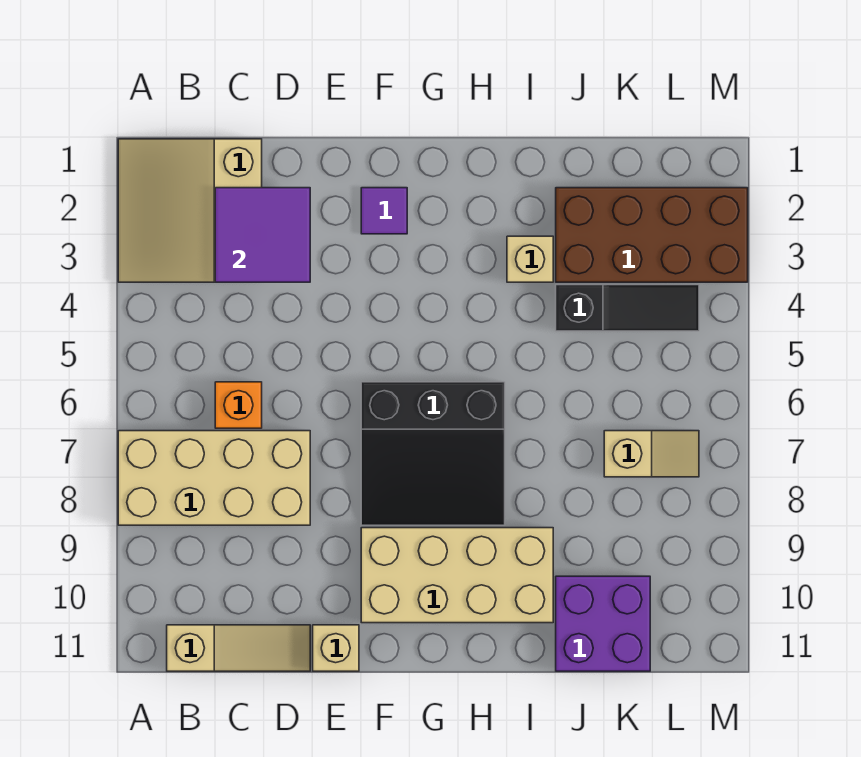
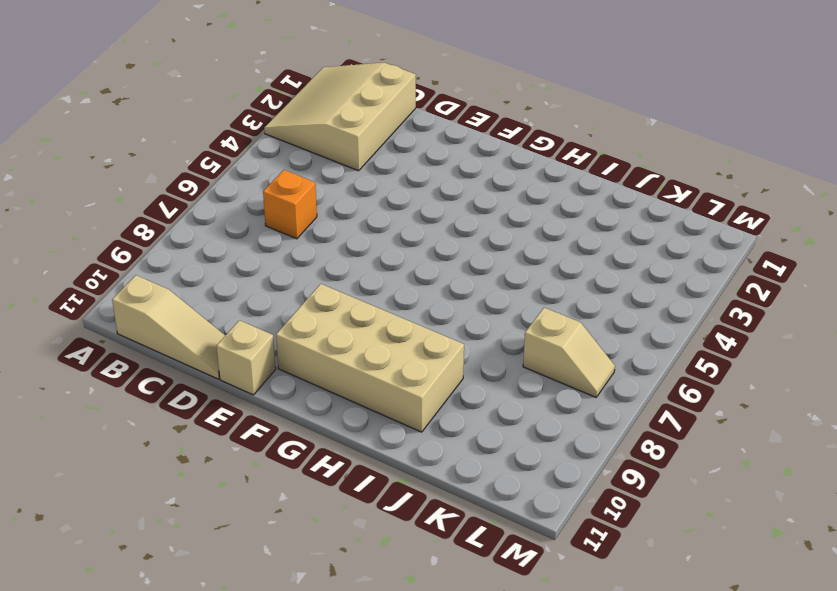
none -> tan 2x4 brick [118,431,310,525]
none -> purple 1x1 tile [361,188,407,234]
none -> black 3x3 slope [361,382,505,525]

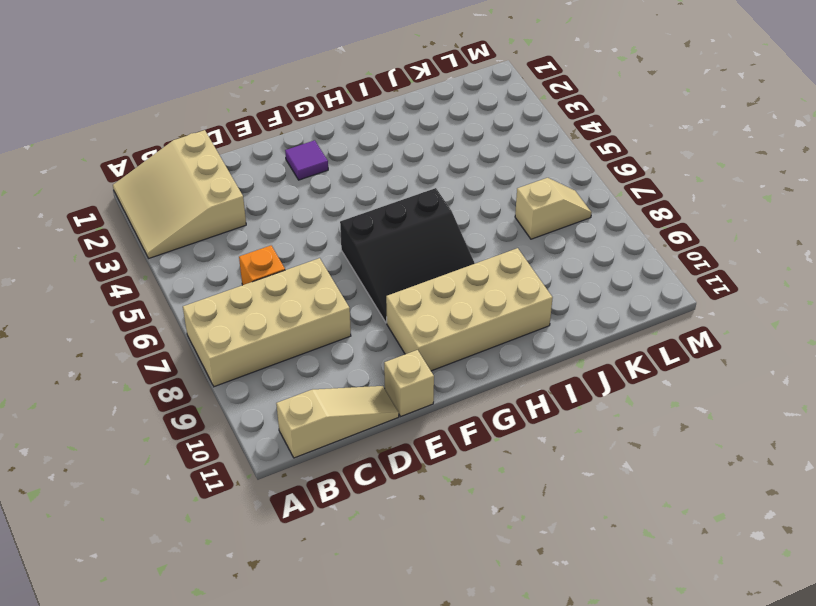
none -> tan 1x1 brick [507,236,553,282]
none -> brown 2x4 brick [556,188,748,282]
none -> black 1x3 slope [556,285,699,331]

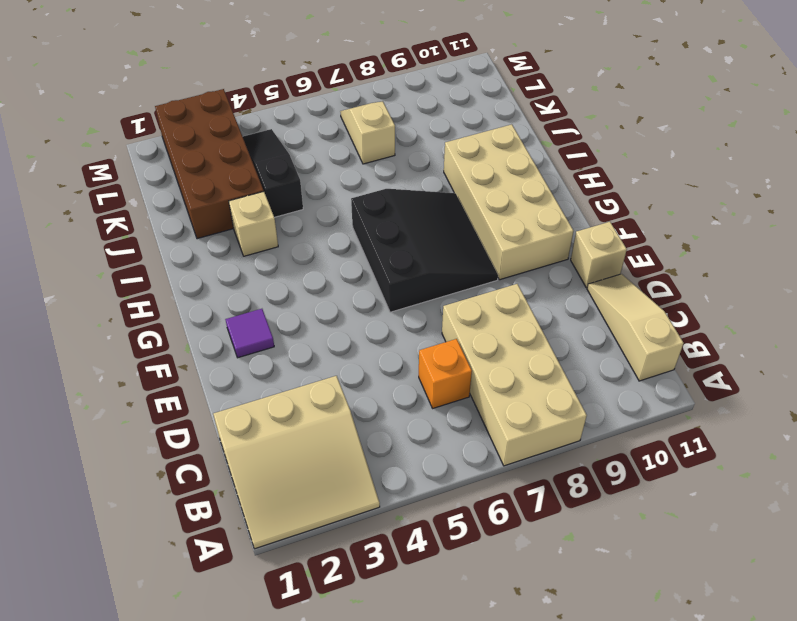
none -> purple 2x2 brick [556,576,650,671]
none -> purple 2x2 tile [215,188,310,282]

